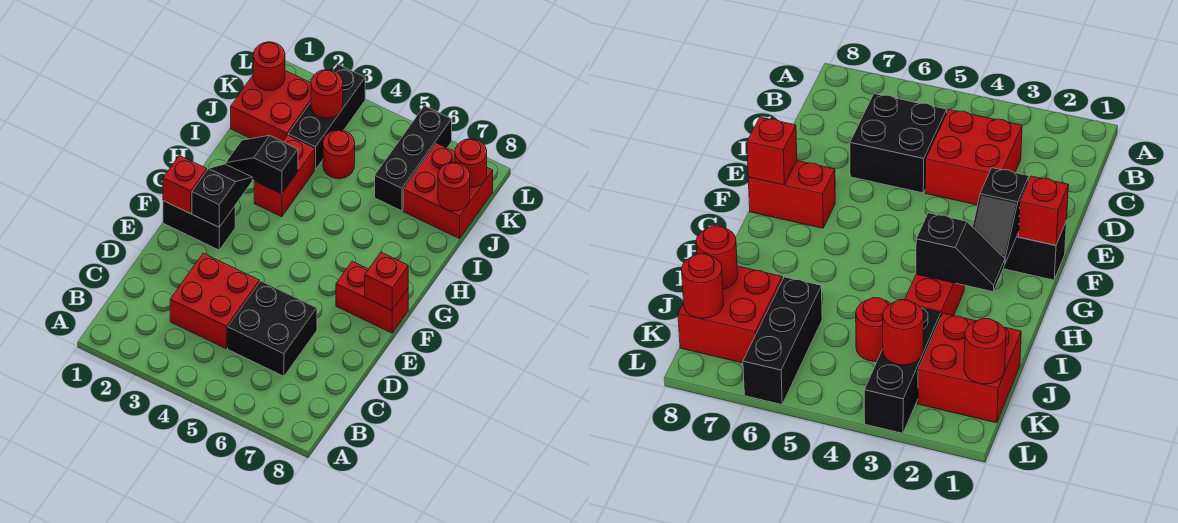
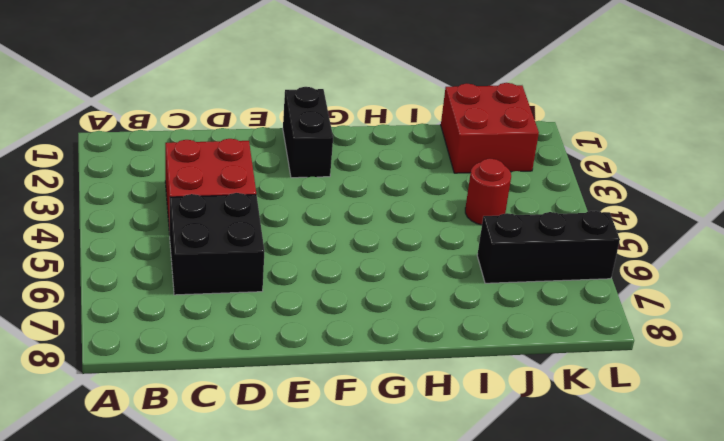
none -> red 1x2 brick [336,261,408,333]
none -> red 1x2 brick [254,135,315,217]
none -> black 1x3 brick [288,64,365,169]

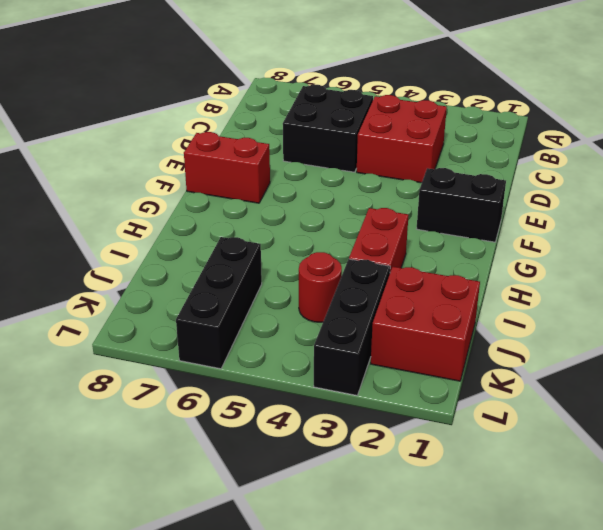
none -> red 2x2 brick [403,143,493,239]
none -> red 1x1 brick [163,155,207,214]
none -> black 1x2 slope [192,164,252,227]

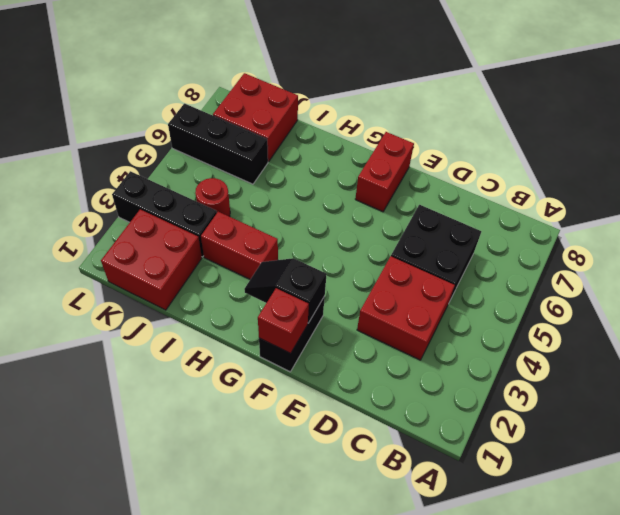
none -> red 1x1 brick [365,252,408,310]
none -> black 1x2 slope [226,135,298,194]
none -> red 1x1 round brick [438,162,470,211]

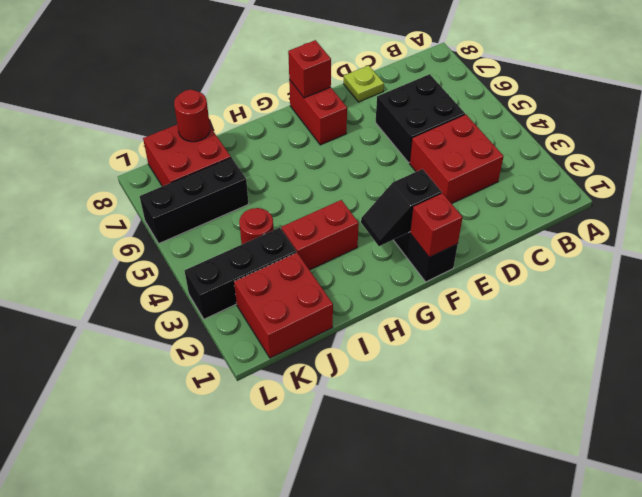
lime 1x1 plate [344,65,384,102] -> none
none -> black 1x2 slope [226,135,298,194]
none -> red 1x1 round brick [253,42,285,91]
none -> red 1x1 round brick [311,70,343,118]

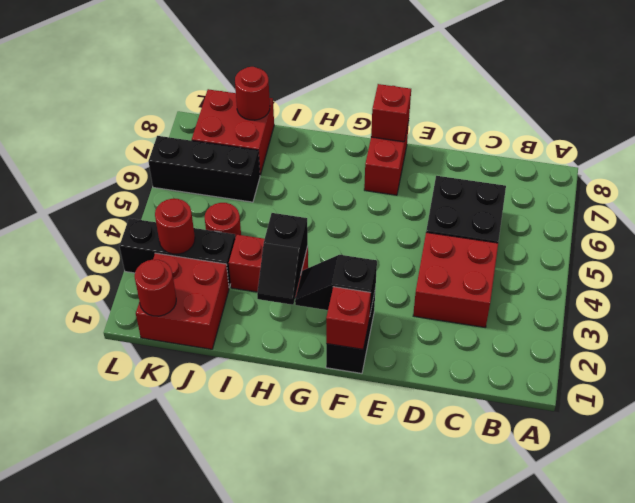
none -> red 1x1 round brick [455,139,487,187]

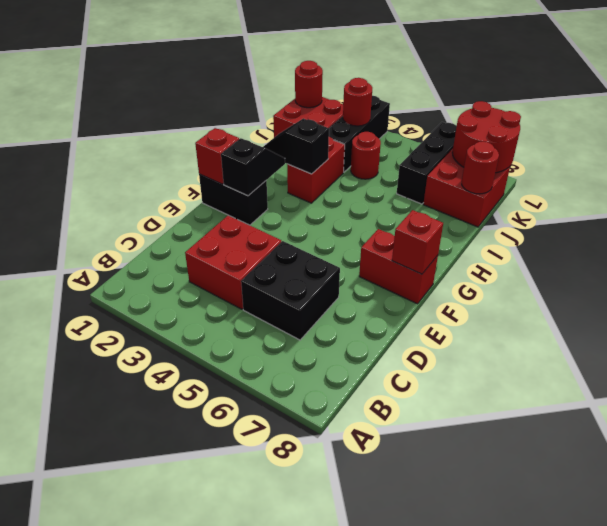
red 2x2 round brick [452,101,521,173] -> red 1x1 round brick [455,139,487,187]

